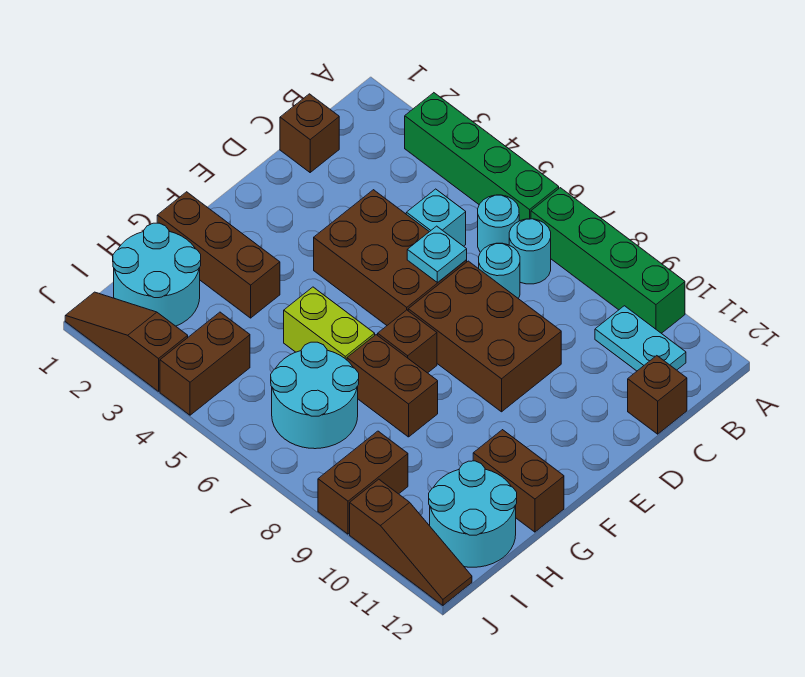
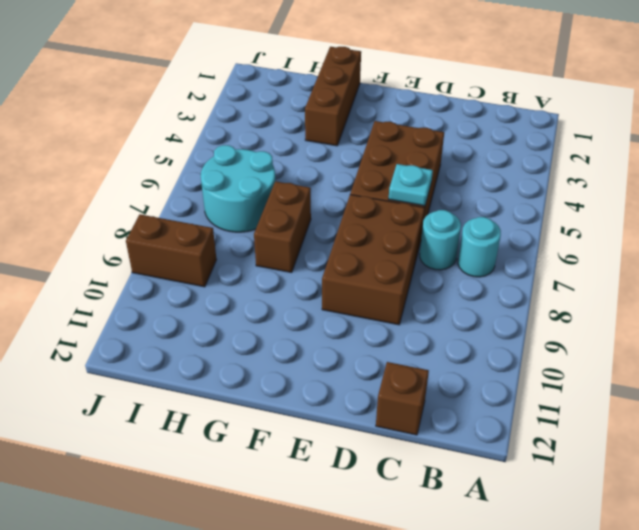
none -> green 1x4 brick [405,93,559,221]
none -> green 1x4 brick [531,188,685,333]
none -> cyan 1x1 round brick [478,195,519,252]

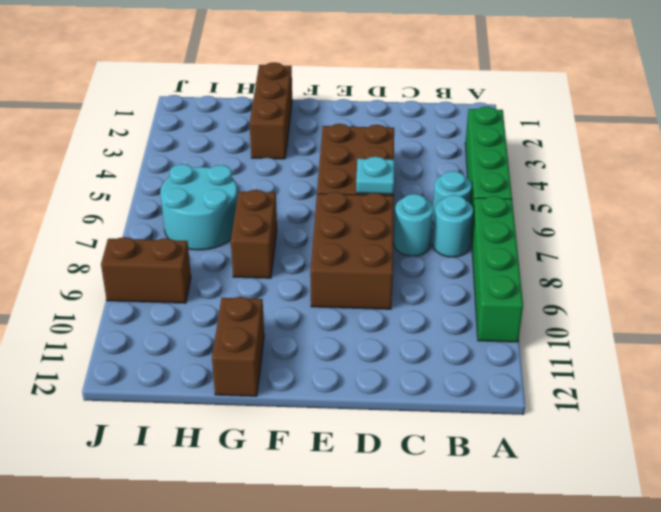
none -> cyan 1x2 plate [595,306,686,371]
none -> brown 1x1 brick [280,94,339,172]
none -> cyan 1x1 brick [406,189,466,246]

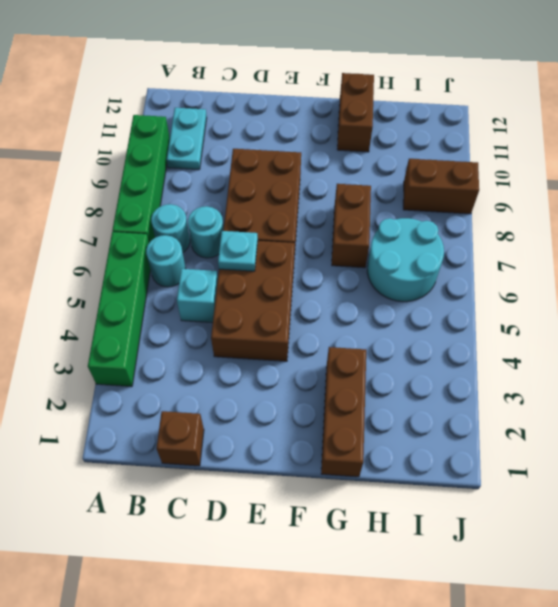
none -> brown 1x1 brick [628,356,687,434]
none -> brown 1x1 brick [378,310,437,373]
none -> lime 1x2 brick [284,287,375,360]

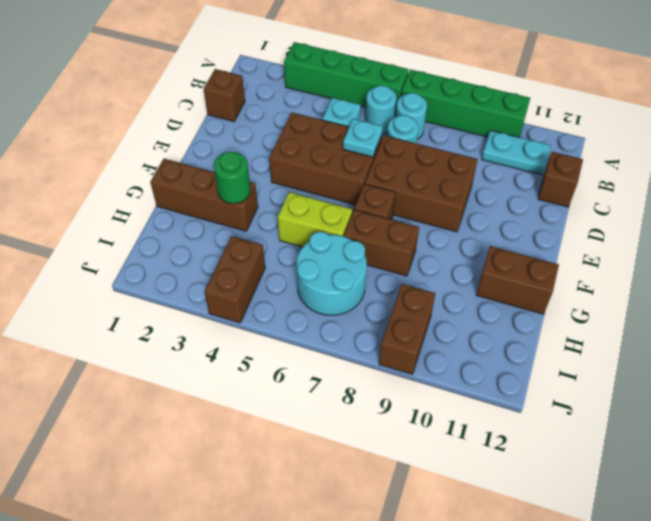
green 1x1 round brick [214,152,250,204] -> none
none -> cyan 2x2 round brick [113,223,201,326]
none -> cyan 2x2 round brick [429,461,517,567]
none -> brown 1x3 slope [65,292,188,391]

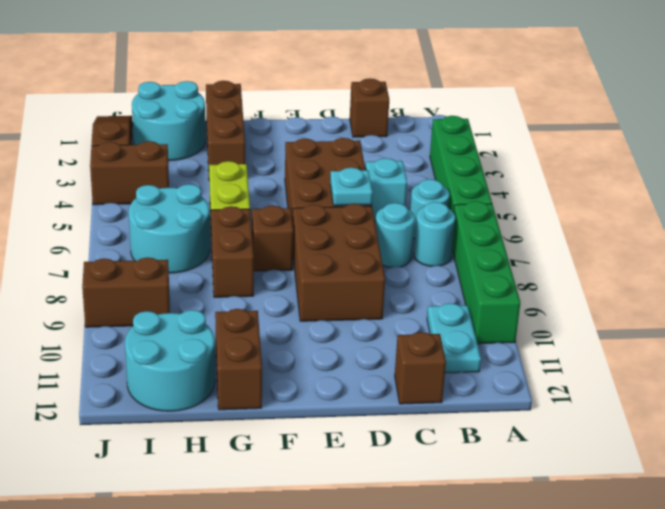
none -> brown 1x3 slope [350,479,472,605]

